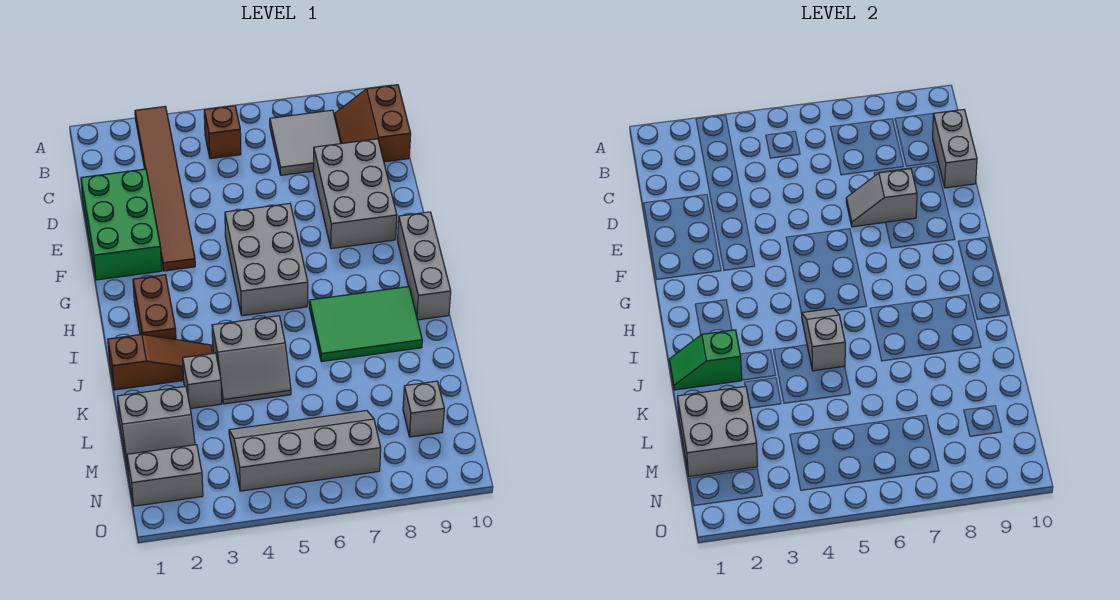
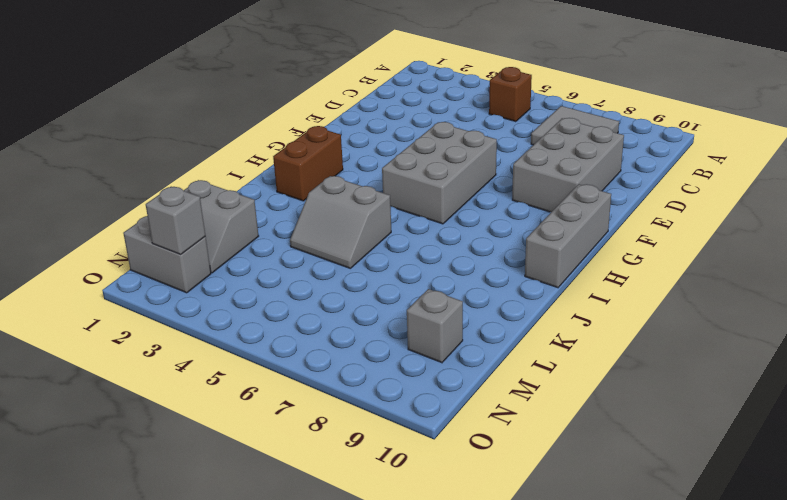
grey 1x1 brick [146,187,206,254] -> grey 1x1 brick moved to [183,353,222,409]
none -> brown 1x6 tile [135,106,195,271]
none -> brown 2x2 slope [334,85,411,162]
none -> green 2x3 brick [81,169,162,280]

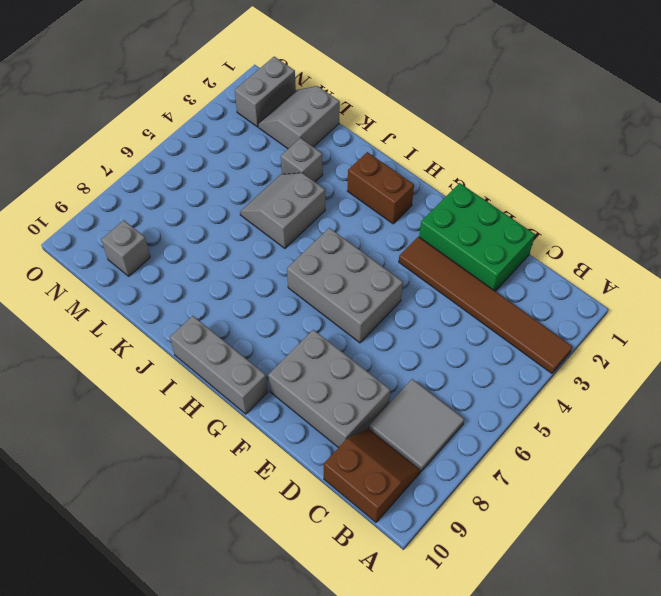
none -> brown 1x1 brick [204,106,241,159]
none -> green 2x3 tile [309,287,422,362]
none -> brown 1x3 slope [108,334,213,390]

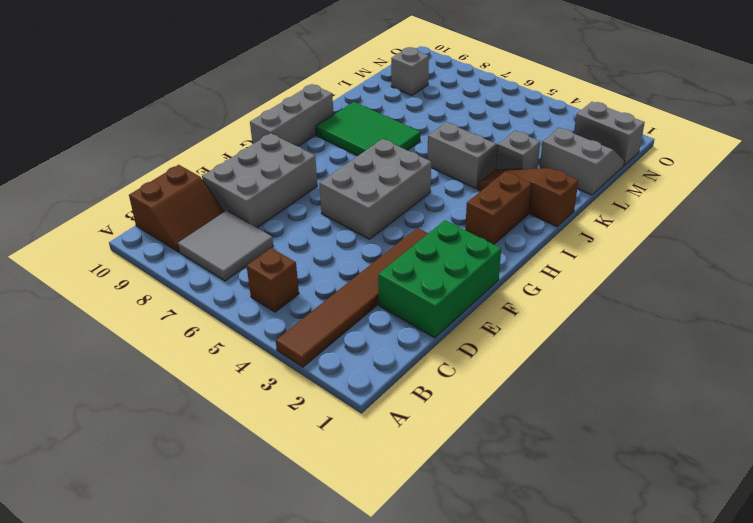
none -> grey 2x4 slope [229,411,381,491]
none -> grey 1x2 brick [933,110,977,188]
none -> grey 1x2 slope [846,169,917,227]

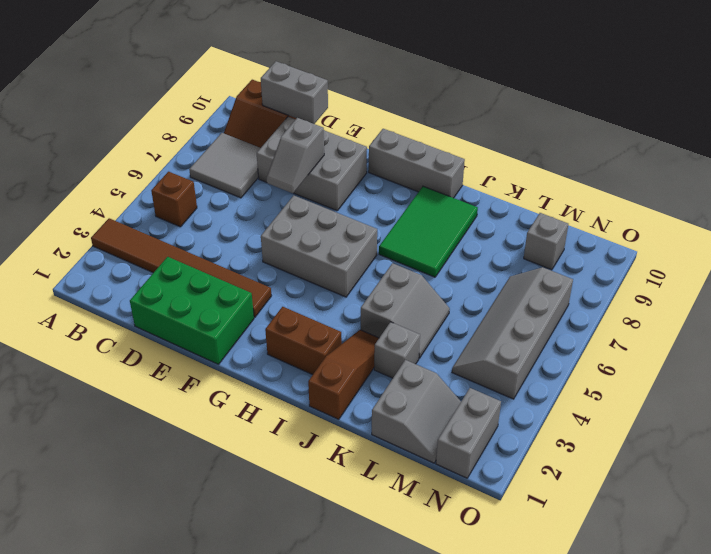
none -> grey 1x2 slope [801,308,845,371]
none -> green 1x2 slope [669,330,742,390]
none -> grey 2x2 brick [677,386,758,476]

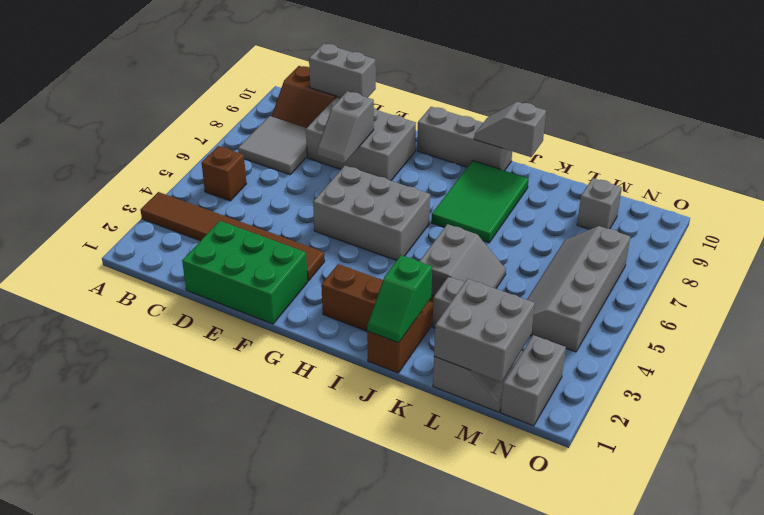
grey 1x2 slope [474,102,546,157] -> grey 1x2 slope moved to [801,308,845,371]

